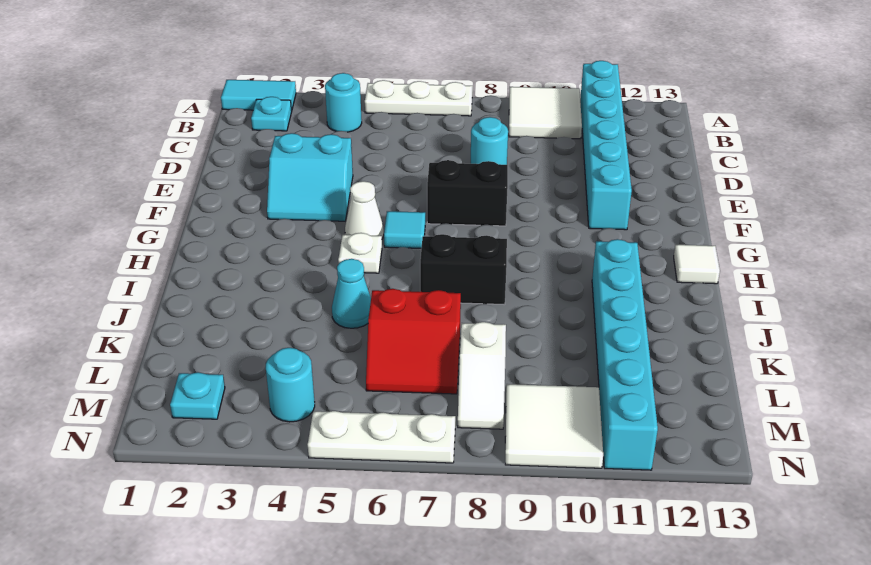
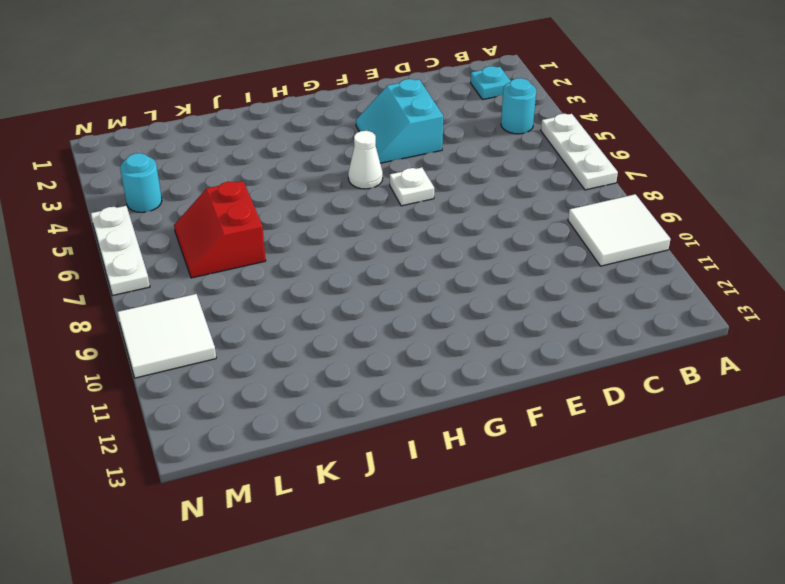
white 1x1 plate [390,168,434,206] -> white 1x1 plate moved to [338,233,382,273]
none -> cyan 1x2 tile [221,80,296,111]
none -> cyan 1x6 brick [580,61,632,230]
none -> cyan 1x1 round brick [471,117,508,165]

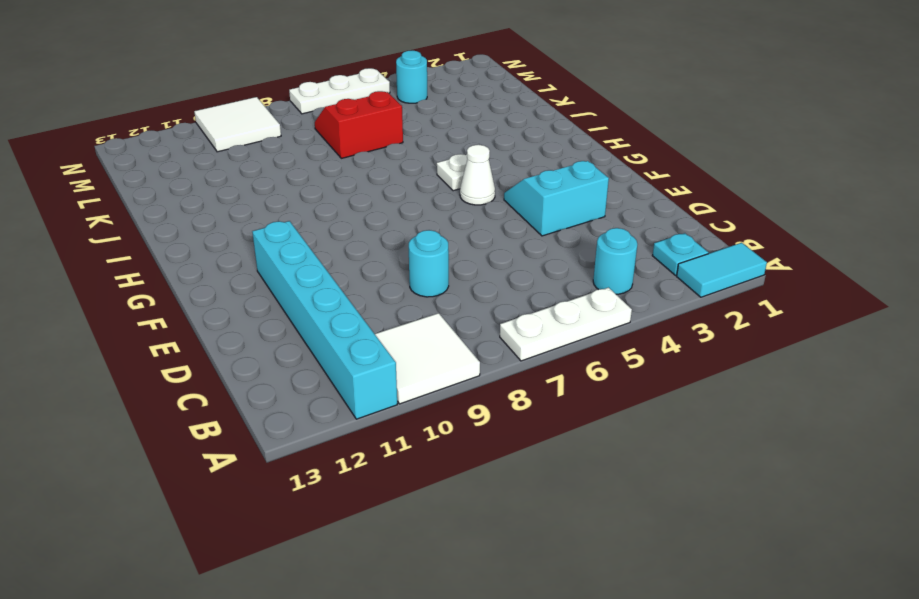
none -> black 1x2 brick [427,160,508,226]
none -> cyan 1x1 tile [384,211,425,248]
none -> white 1x1 tile [674,245,720,284]

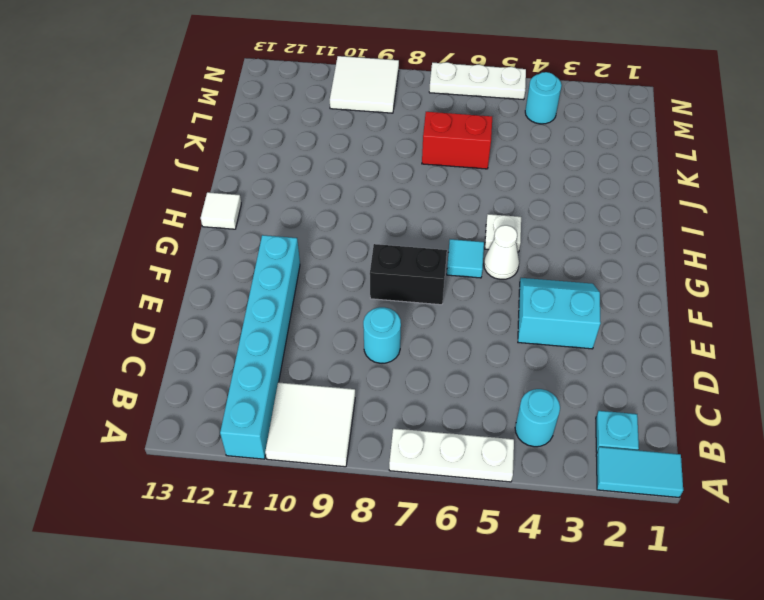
none -> black 1x2 brick [420,234,507,305]
none -> cyan 1x6 brick [592,239,658,470]
none -> cyan 1x1 cone [332,259,371,328]

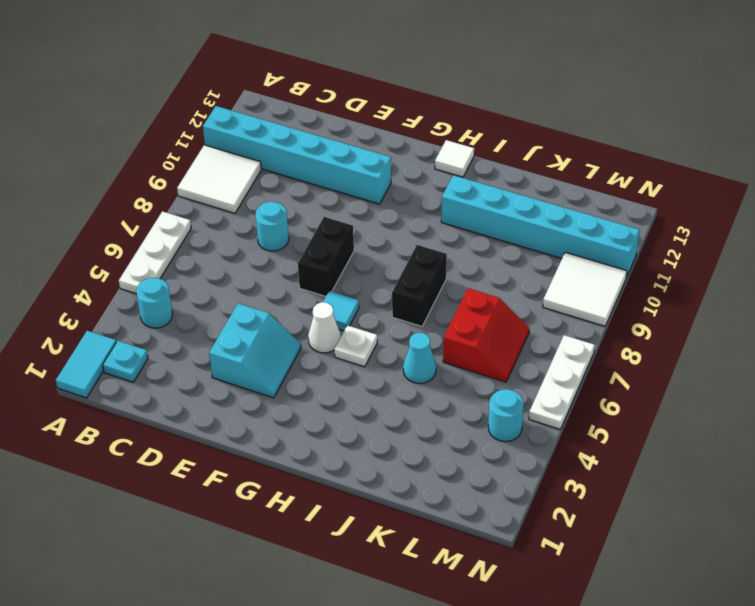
none -> white 1x2 slope [458,322,506,429]
none -> cyan 1x1 plate [170,372,225,419]

